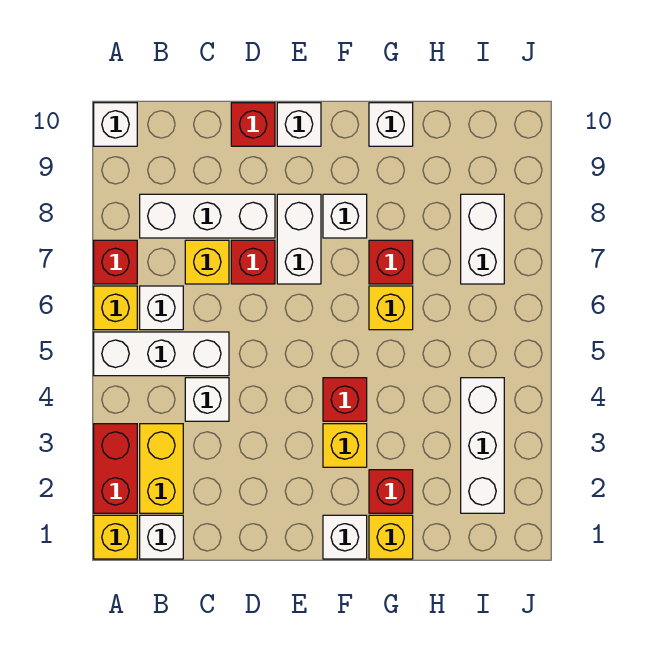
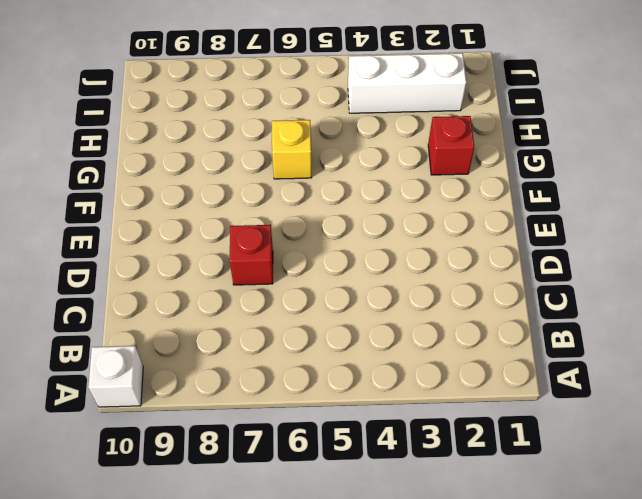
none -> yellow 1x1 brick [94,515,137,559]
none -> red 1x2 brick [94,424,137,513]
none -> white 1x3 brick [94,332,229,376]

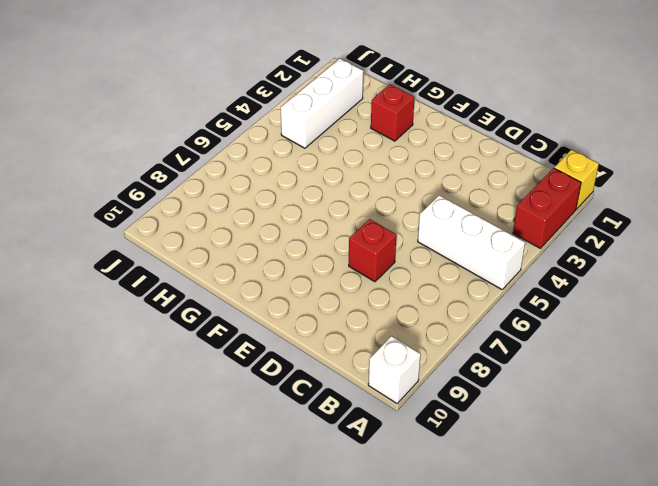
none -> yellow 1x1 brick [94,286,137,330]
none -> red 1x1 brick [94,240,137,284]
none -> white 1x1 brick [140,515,183,559]

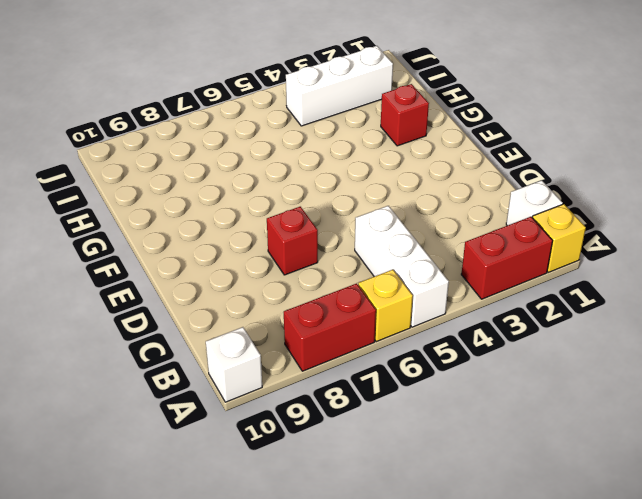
red 1x2 brick [284,283,376,371] -> red 1x1 brick [94,240,137,284]
none -> yellow 1x2 brick [140,424,183,513]
none -> white 1x1 brick [140,286,183,330]
none -> white 1x3 brick [140,194,275,238]

